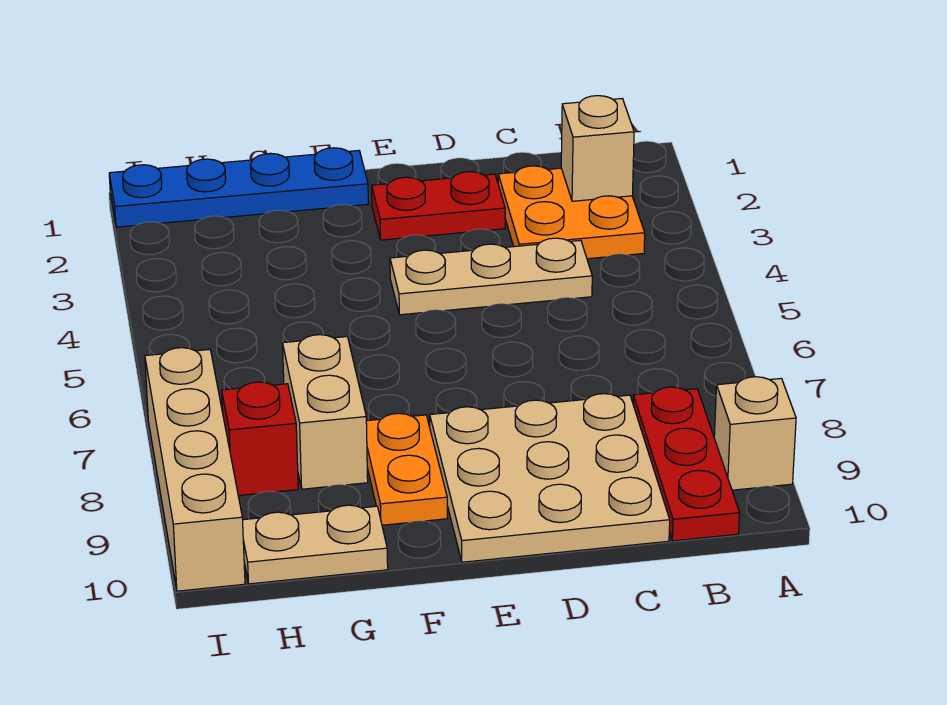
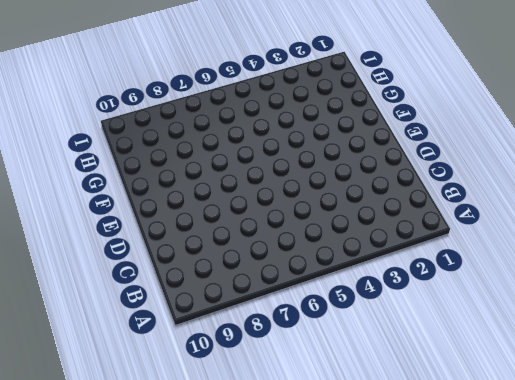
none -> tan 1x1 brick [714,377,796,490]
none -> orange 2x2 plate [498,166,645,259]
none -> red 1x3 plate [633,387,740,541]

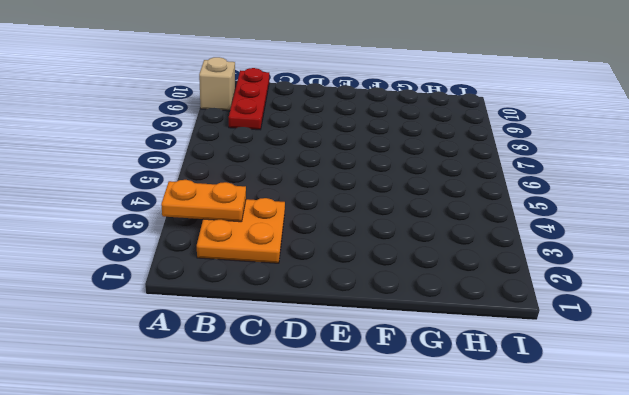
orange 1x2 plate [161,180,246,222] -> orange 1x2 plate turned to [366,413,447,525]
none -> tan 1x3 plate [390,238,592,315]
none -> tan 3x3 plate [430,394,670,562]
none -> red 1x2 plate [372,172,505,240]

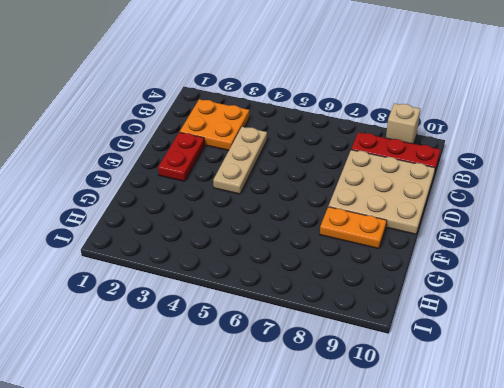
none -> blue 1x4 plate [109,148,368,227]
none -> tan 1x2 brick [283,335,368,489]
none -> tan 1x2 plate [243,505,388,584]

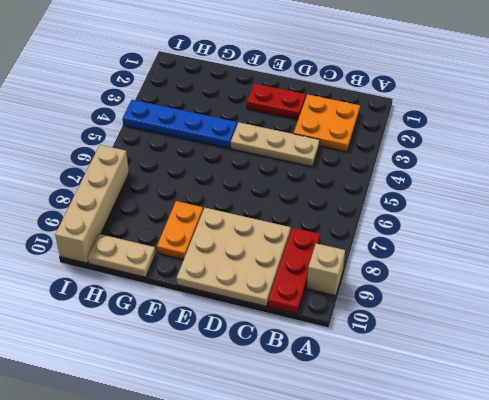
blue 1x4 plate [122,100,237,148] -> blue 1x4 plate moved to [109,148,368,227]
none -> tan 1x2 brick [283,335,368,489]
none -> red 1x1 brick [222,382,298,496]
none -> tan 1x1 brick [561,96,634,201]

